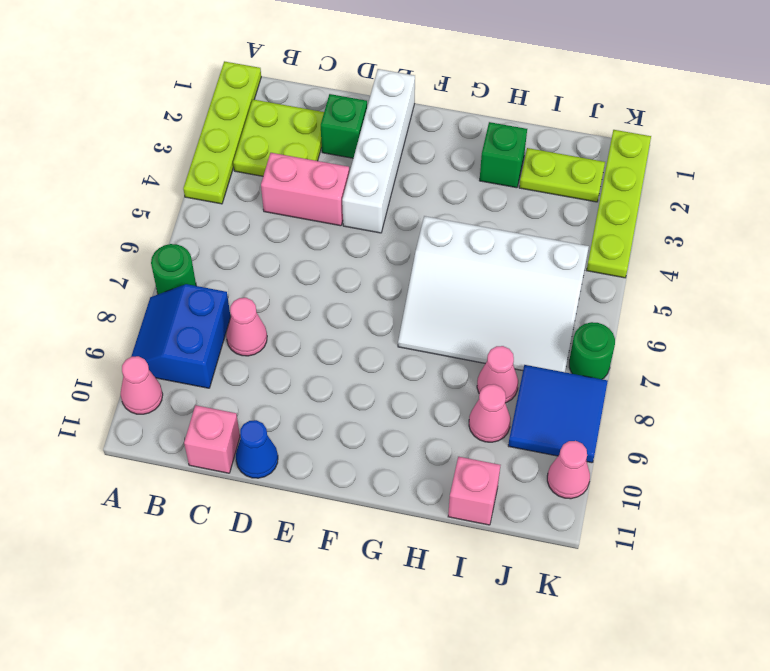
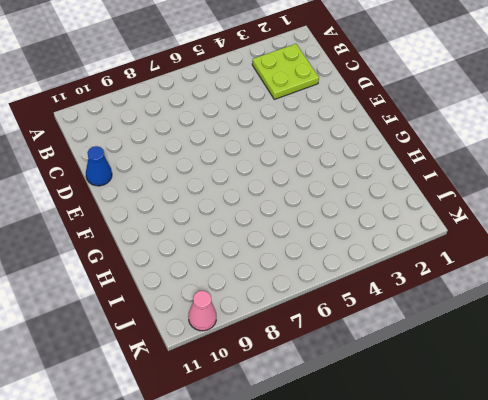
none -> lime 1x4 plate [183,61,261,204]
none -> green 1x1 round brick [151,244,196,294]
none -> blue 2x2 slope [131,284,231,388]

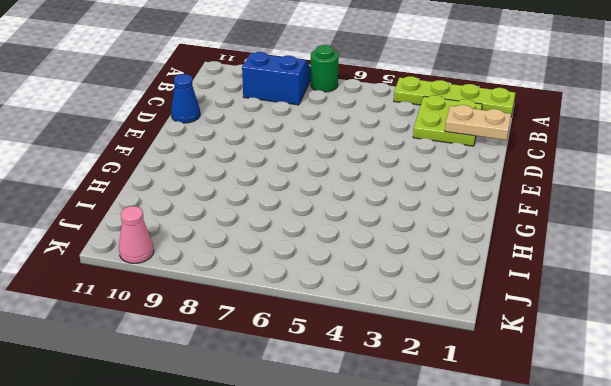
tan 1x2 plate [445,105,511,140] -> none
none -> pink 1x1 cone [121,356,163,414]
none -> pink 1x2 brick [261,153,349,226]
none -> pink 1x1 cone [226,298,267,356]

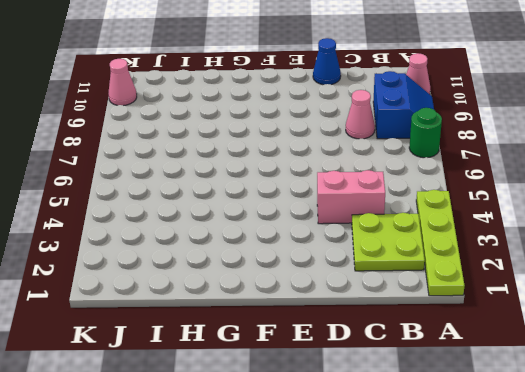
none -> pink 1x1 brick [184,405,240,473]
none -> green 1x1 brick [321,94,367,158]
none -> white 1x4 brick [342,69,415,233]

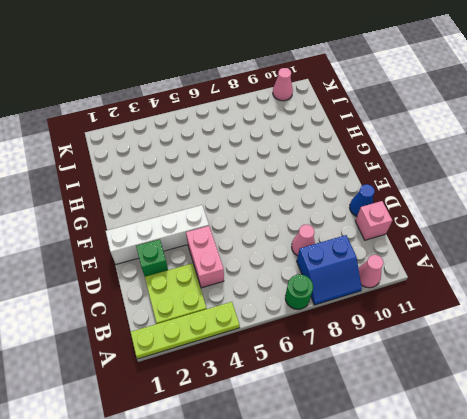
none -> white 3x4 slope [398,216,589,372]
none -> green 1x1 brick [480,122,527,188]
none -> lime 1x2 plate [519,148,605,202]

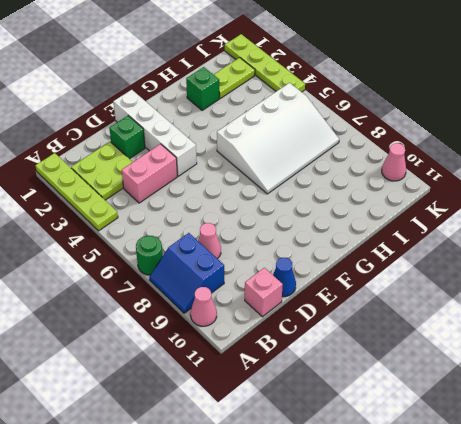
none -> pink 1x1 cone [477,346,518,403]
none -> pink 1x1 cone [469,384,511,442]
none -> pink 1x1 brick [448,457,500,525]

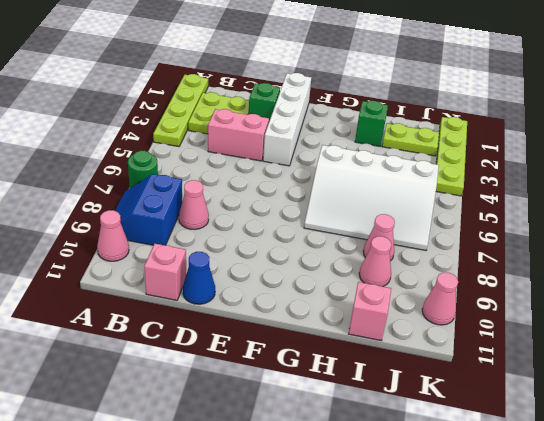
none -> blue 2x2 tile [508,365,608,463]
none -> green 1x1 round brick [569,322,615,379]

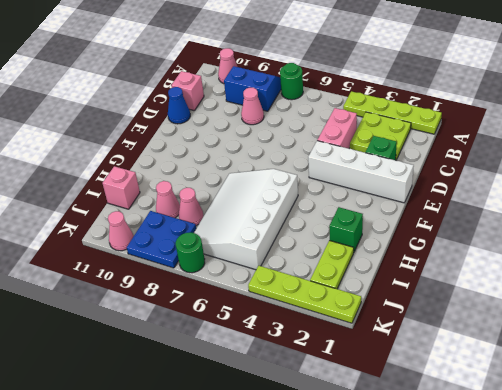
blue 2x2 plate [127,211,196,268] -> blue 2x2 tile [508,365,608,463]

